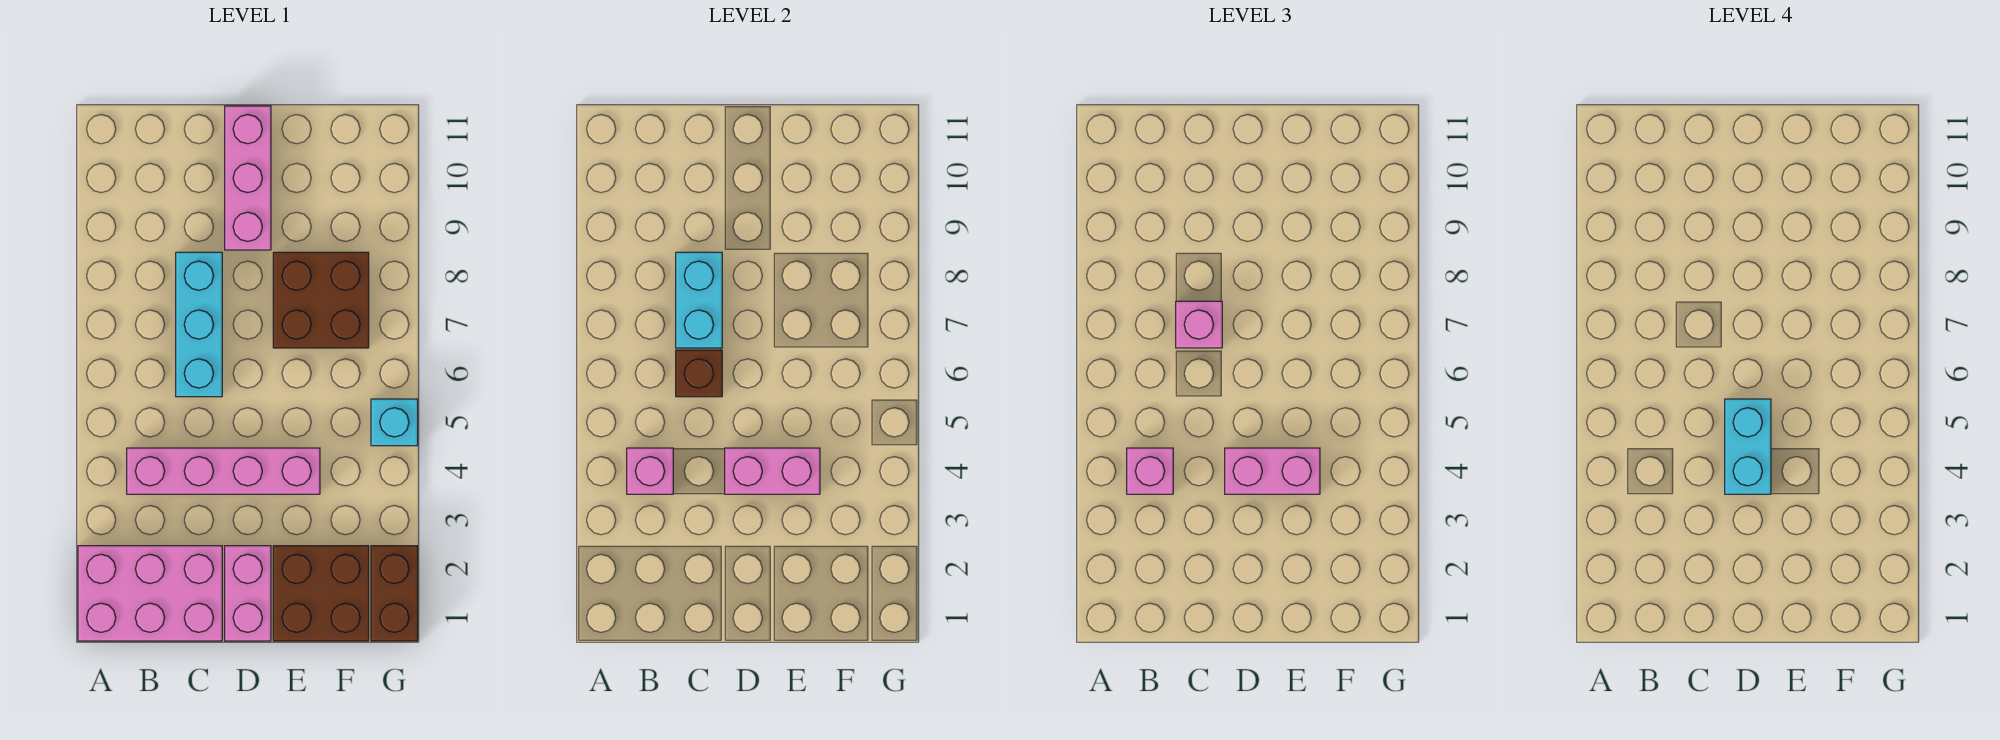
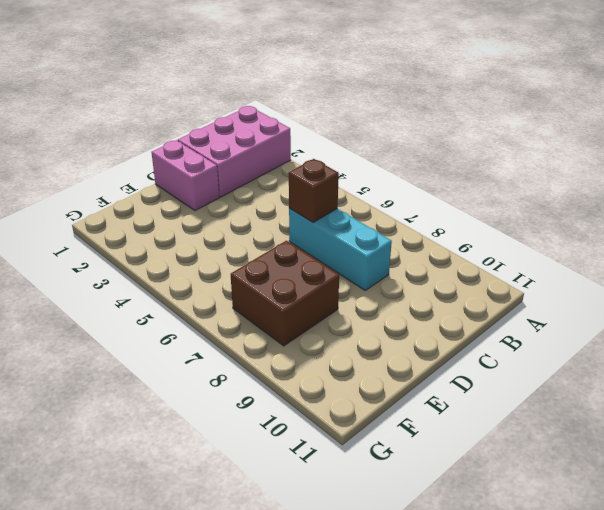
none -> pink 1x4 brick [127,448,320,494]
none -> pink 1x3 brick [225,106,271,250]
none -> brown 2x2 brick [273,546,369,641]

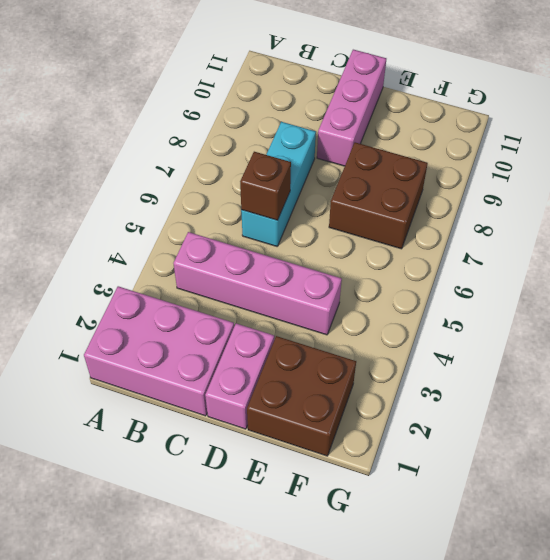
none -> brown 1x2 brick [371,546,418,641]
none -> cyan 1x1 brick [371,399,418,446]
none -> pink 1x1 brick [627,448,673,494]

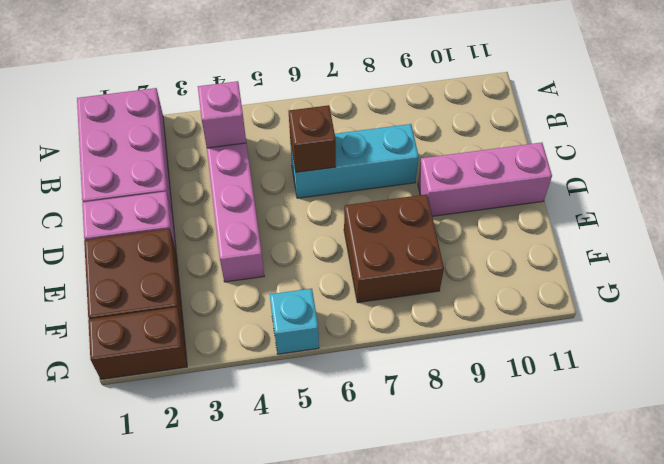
none -> cyan 1x2 brick [676,252,722,348]
none -> pink 1x2 brick [725,448,820,494]
none -> pink 1x1 brick [1127,448,1173,494]

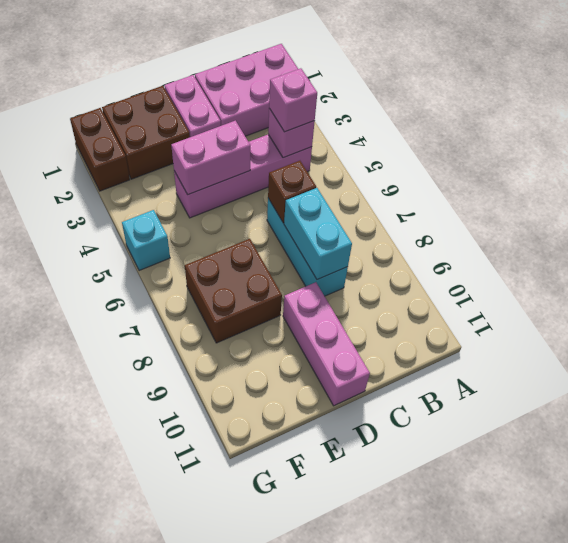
none -> pink 1x1 brick [1176,301,1222,348]
none -> pink 1x2 brick [1225,448,1320,494]
none -> cyan 1x2 brick [1725,399,1771,494]

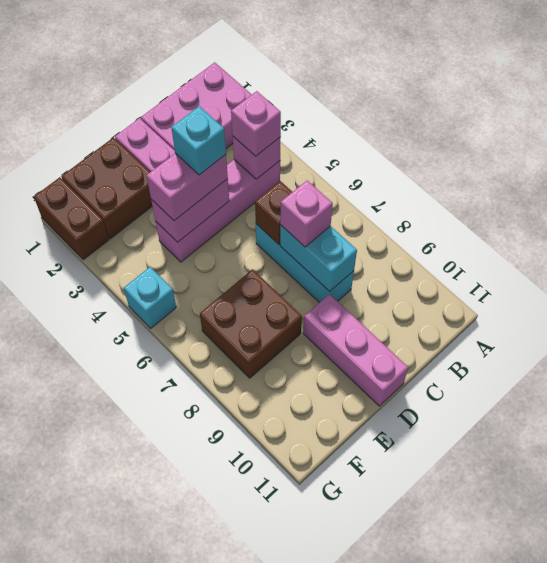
cyan 1x1 brick [171,106,226,175] -> cyan 1x2 brick [1725,399,1771,494]

